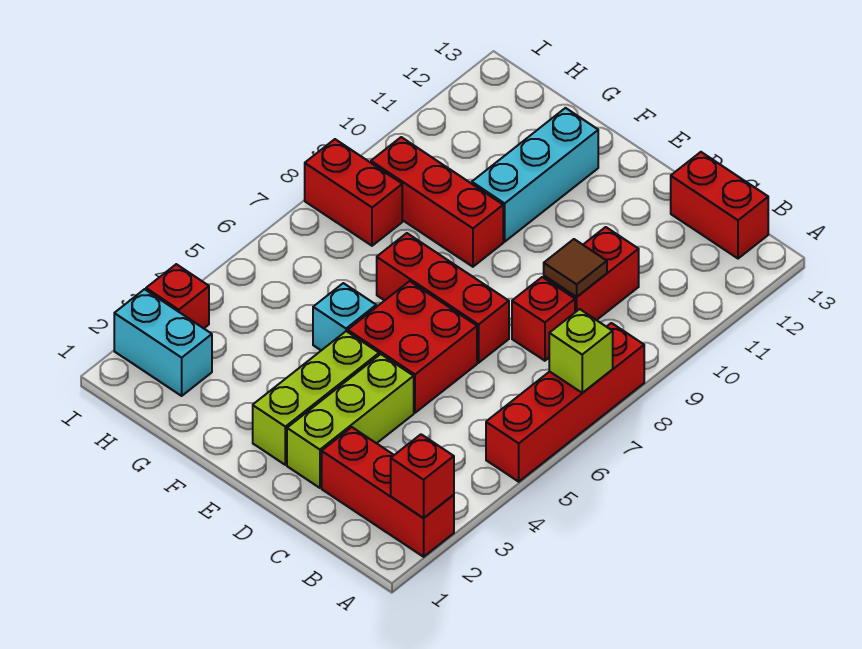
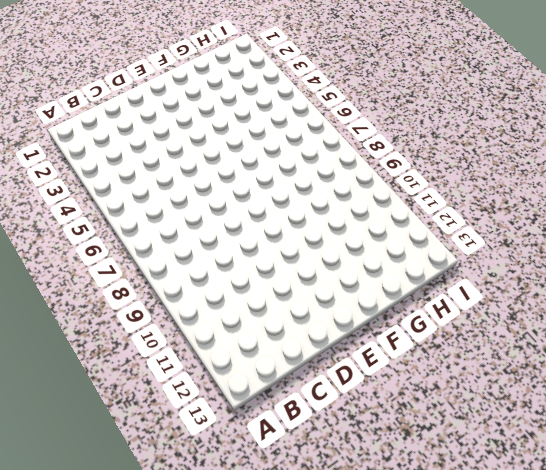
none -> red 1x3 brick [322,427,454,557]
none -> red 1x4 brick [486,323,644,482]
none -> red 1x2 brick [671,152,768,259]

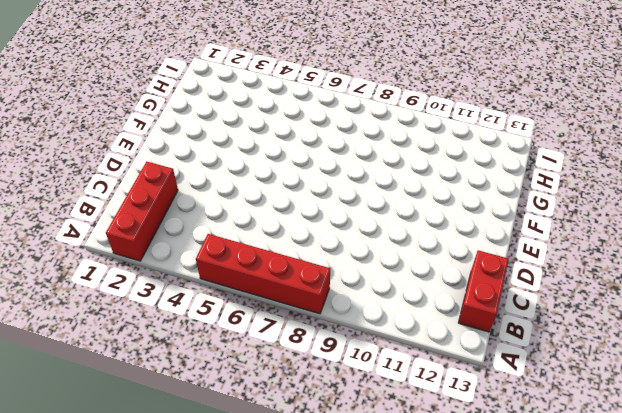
none -> red 1x1 brick [512,277,575,361]
none -> red 1x2 brick [544,227,639,320]
none -> lime 1x3 brick [287,354,414,488]

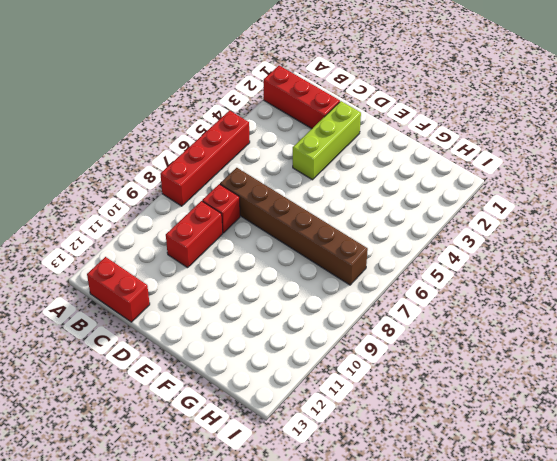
brown 1x6 brick [220,168,368,285] -> red 1x3 brick [377,233,509,363]
none -> red 2x2 brick [348,281,477,413]
none -> lime 1x3 brick [253,331,379,465]
none -> cyan 1x1 brick [313,283,376,350]

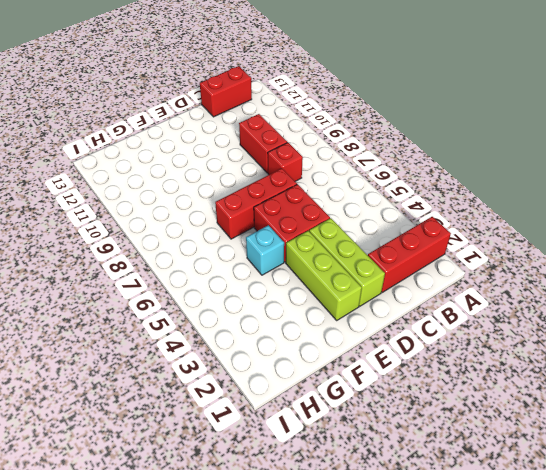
none -> red 1x4 brick [486,323,644,482]
none -> red 1x3 brick [371,137,503,267]
none -> cyan 1x3 brick [472,108,598,242]

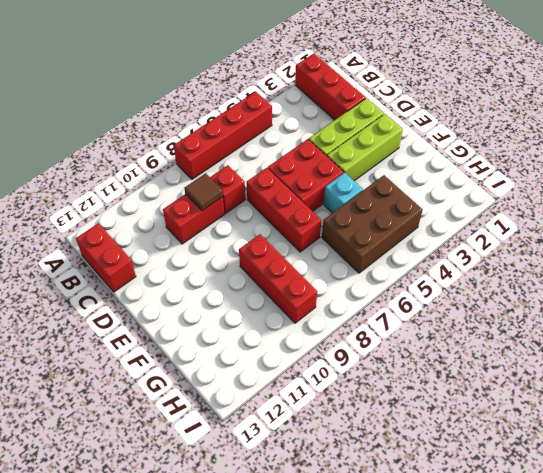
brown 2x3 brick [322,175,423,273] -> none
none -> cyan 1x3 brick [472,108,598,242]
none -> cyan 1x2 brick [114,289,212,396]
none -> red 1x2 brick [305,139,402,246]

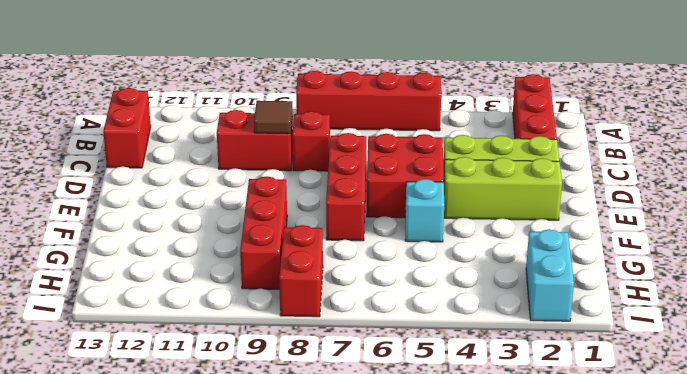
none -> cyan 1x3 brick [472,108,598,242]
none -> red 1x1 brick [146,264,209,328]
none -> red 1x1 brick [391,434,454,518]

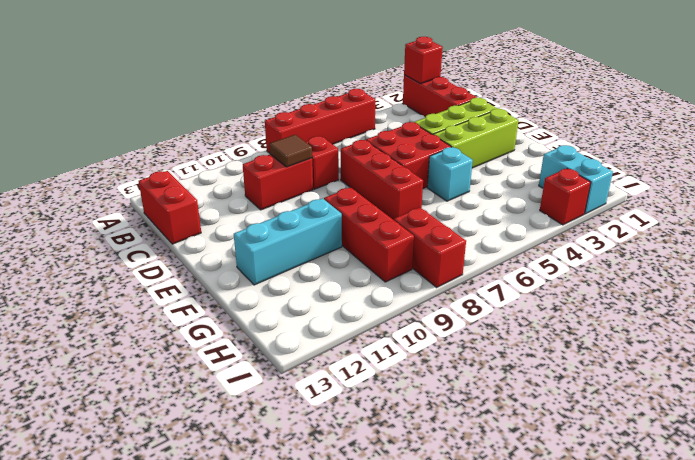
none -> lime 1x1 brick [549,309,613,393]

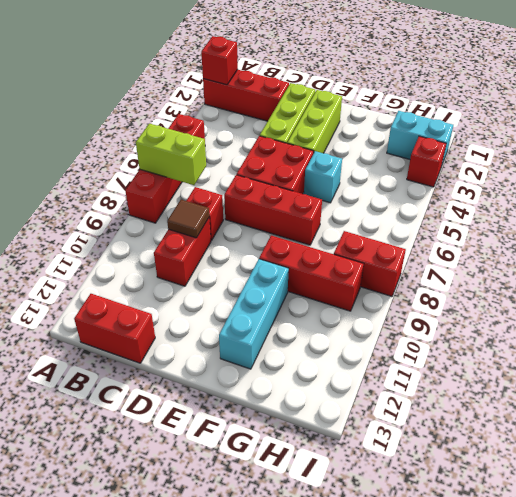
lime 1x2 brick [136,124,206,185] -> lime 1x1 brick [549,309,613,393]

